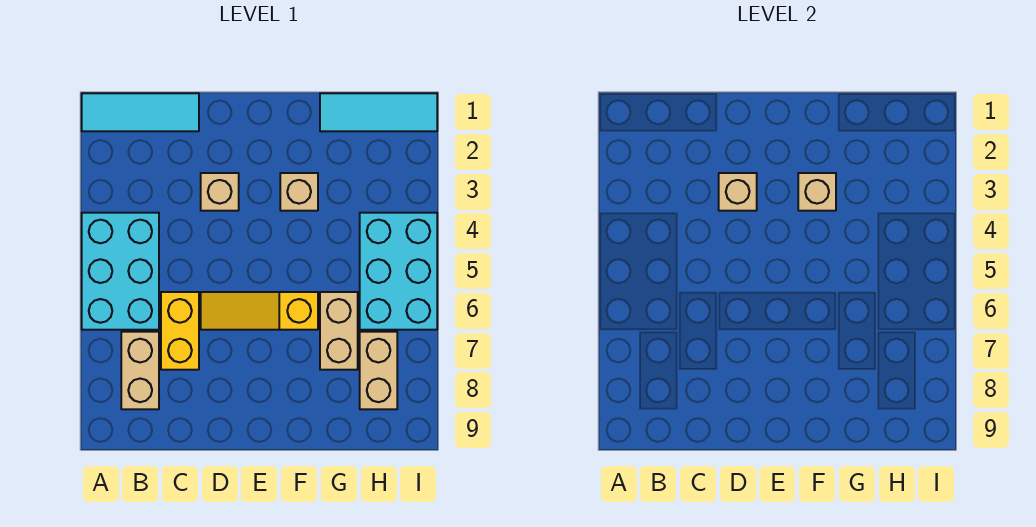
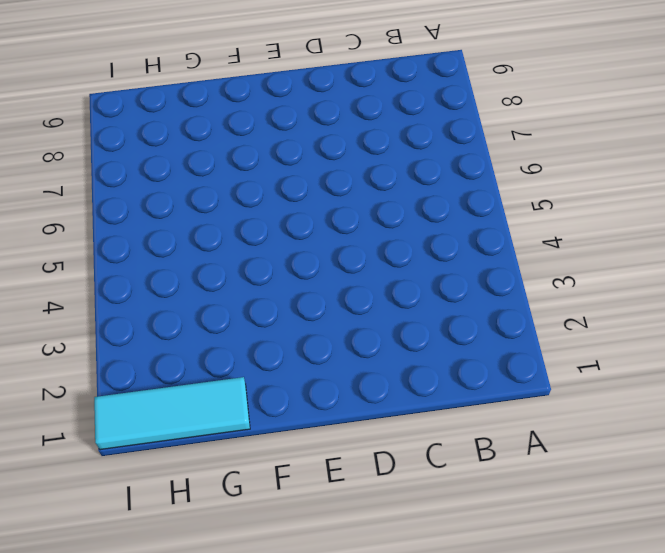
none -> cyan 1x3 tile [82,93,199,131]
none -> cyan 2x3 brick [82,213,159,330]
none -> tan 1x2 brick [121,332,159,409]

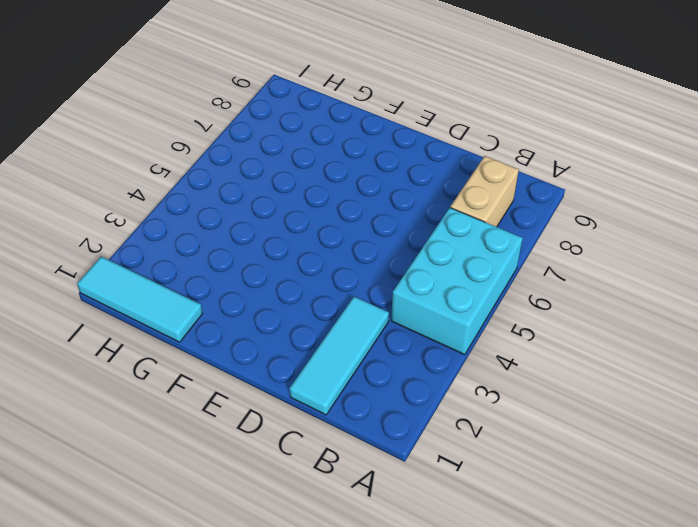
cyan 1x3 tile [290,297,389,415] -> cyan 1x3 tile turned to [82,93,199,131]
none -> yellow 1x2 brick [161,292,199,370]
none -> tan 1x1 brick [201,173,239,211]
none -> yellow 1x3 slope [201,292,318,330]

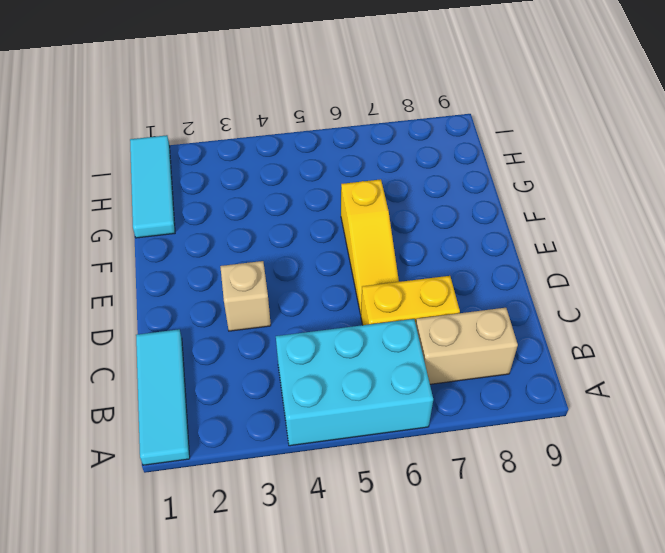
none -> tan 1x1 brick [280,173,318,211]
none -> tan 1x2 brick [320,292,358,370]
none -> cyan 2x3 brick [360,213,437,330]

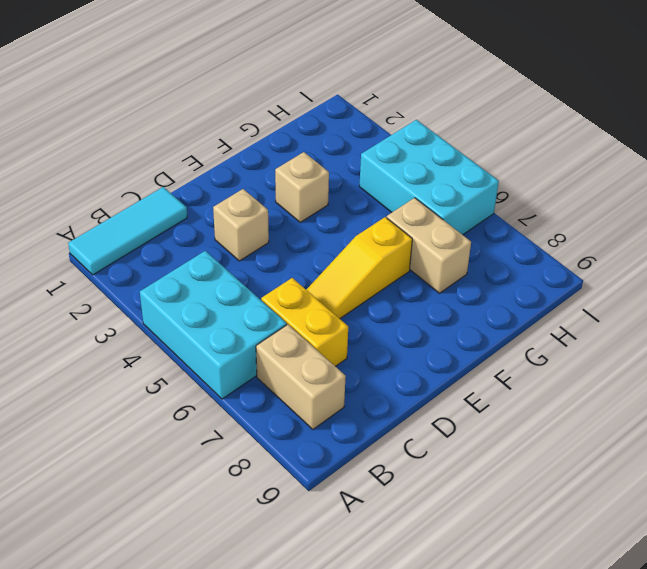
none -> cyan 1x3 tile [320,93,437,131]
none -> tan 1x2 brick [360,332,397,409]
none -> tan 1x1 brick [719,173,757,211]

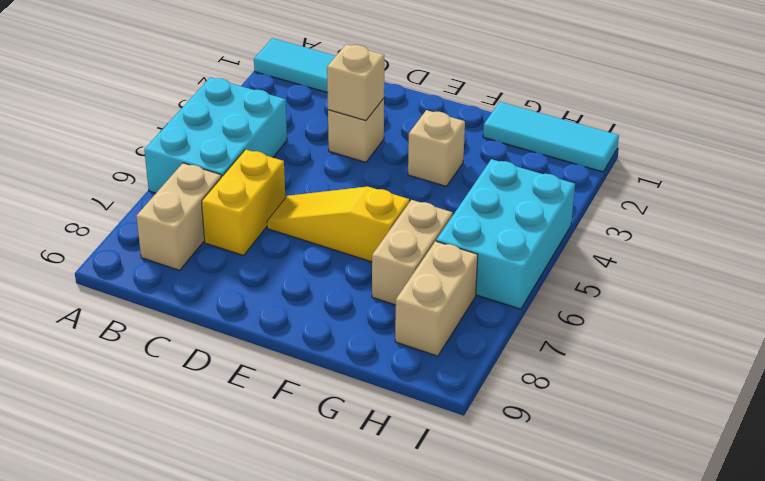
none -> tan 1x1 brick [798,173,836,211]

